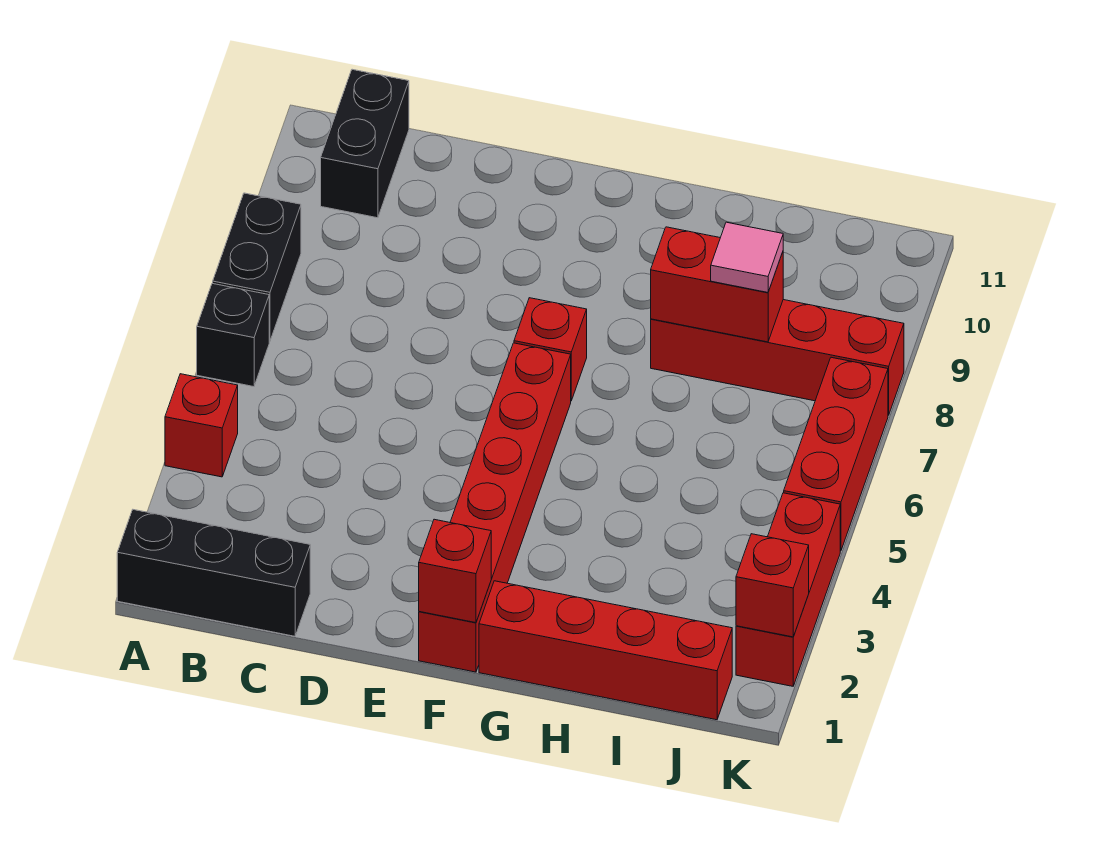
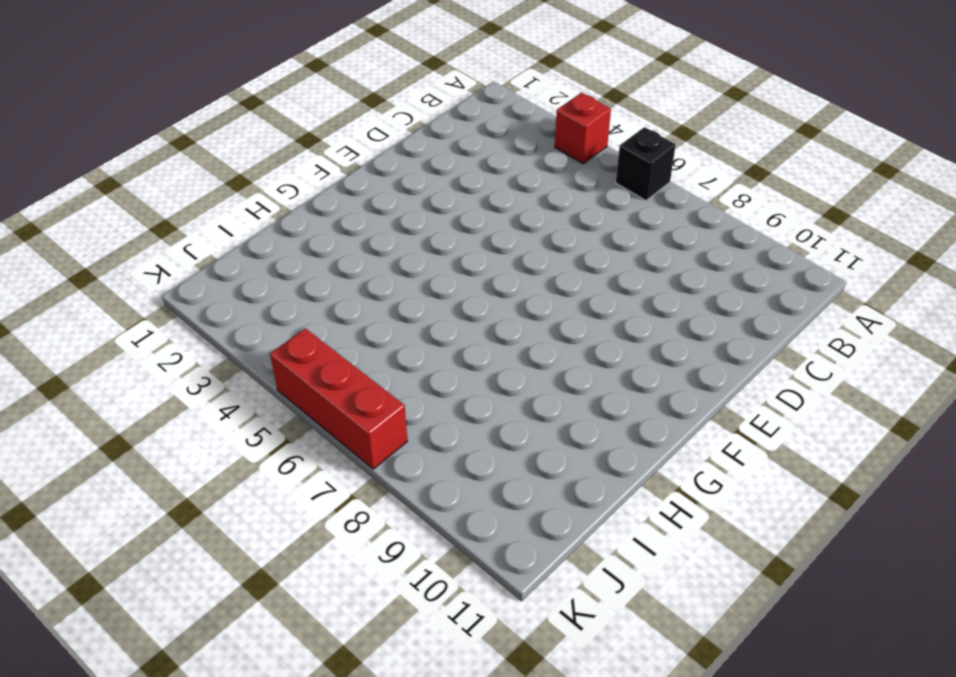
none -> black 1x3 brick [117,510,310,636]
none -> black 1x2 brick [213,193,301,341]
none -> black 1x2 brick [321,69,409,218]

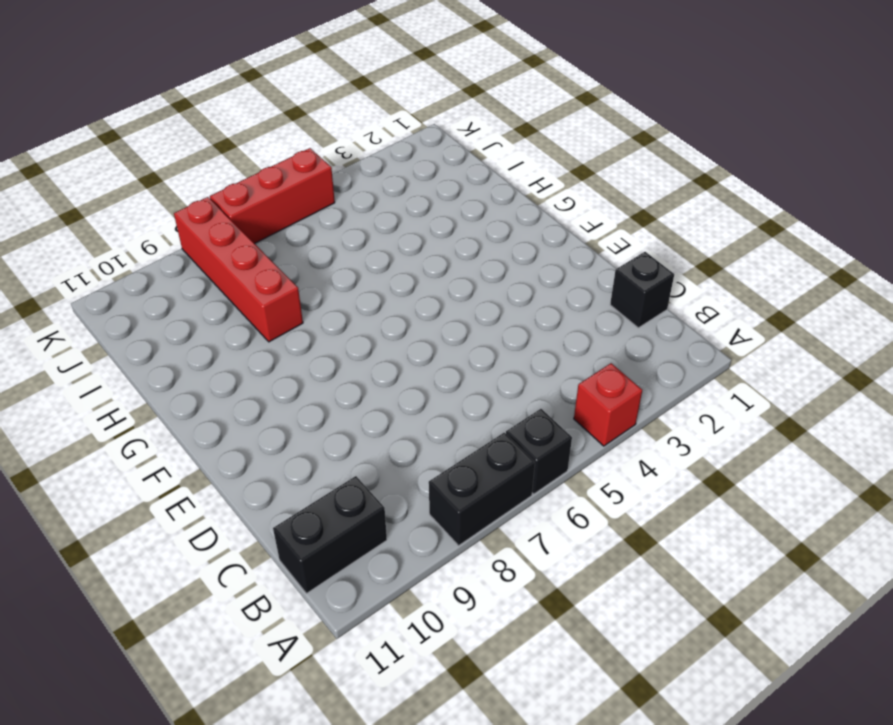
black 1x1 brick [610,252,674,328] -> black 1x3 brick [117,510,310,636]
none -> red 1x6 brick [419,343,571,672]
none -> red 1x1 brick [514,298,587,401]
none -> red 1x4 brick [479,581,732,720]

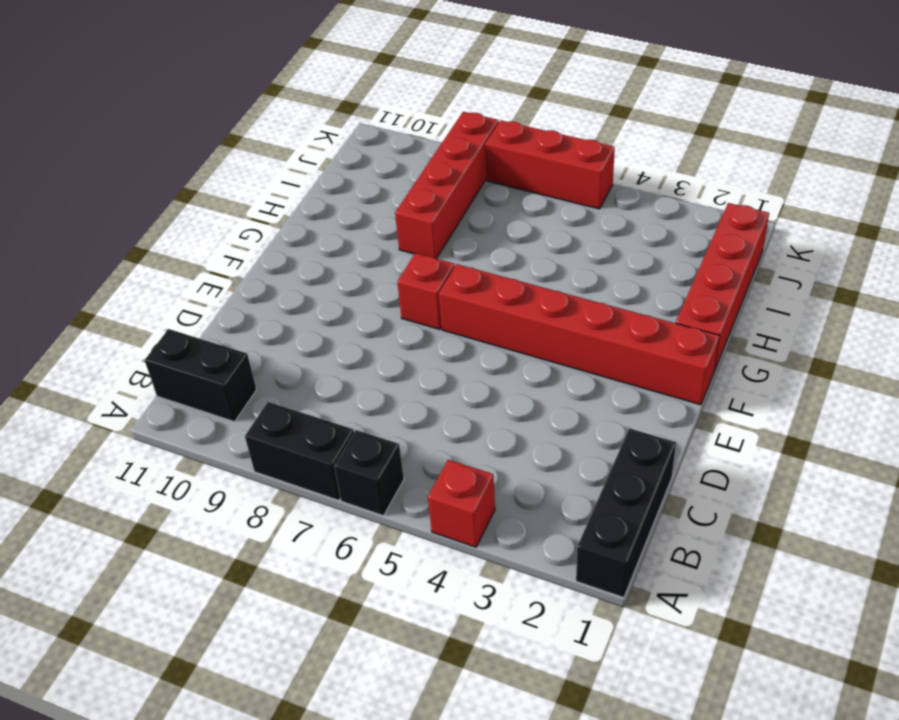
none -> red 1x3 brick [736,493,840,686]
none -> red 1x1 brick [419,519,491,623]
none -> red 1x2 brick [651,227,783,342]

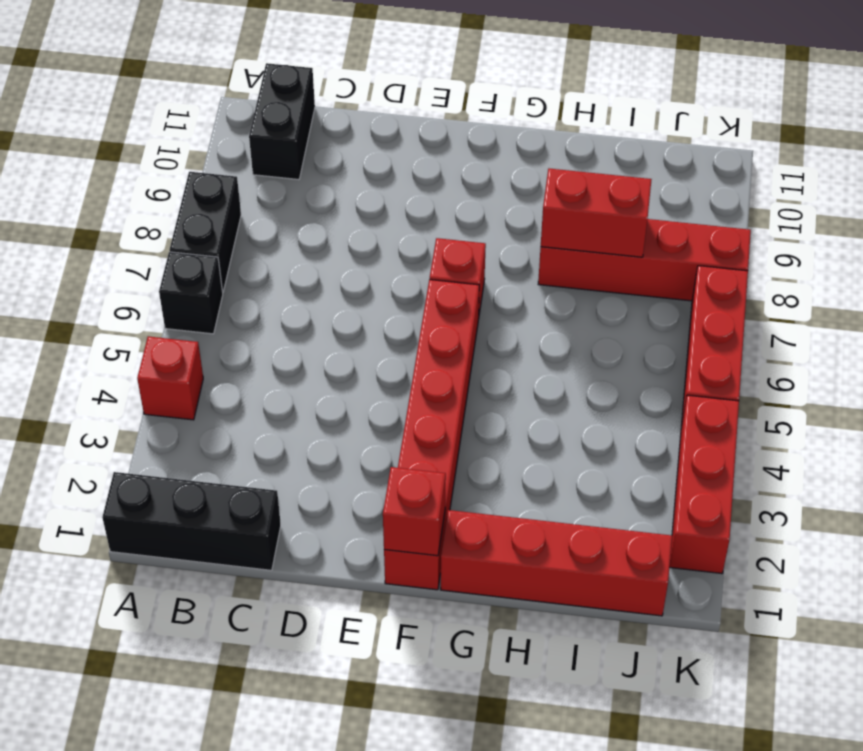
none -> red 1x1 brick [736,534,809,637]
none -> pink 1x1 tile [711,222,783,292]

